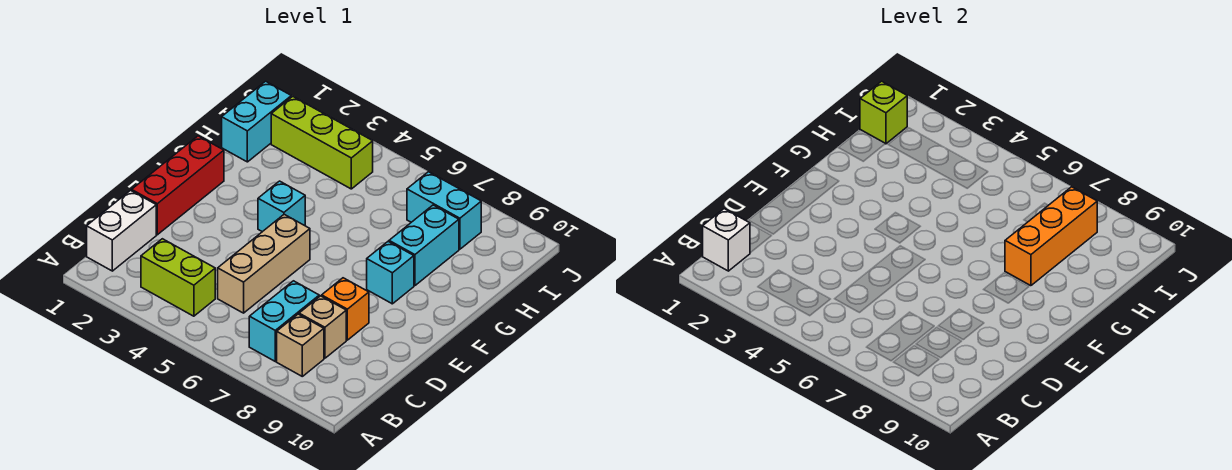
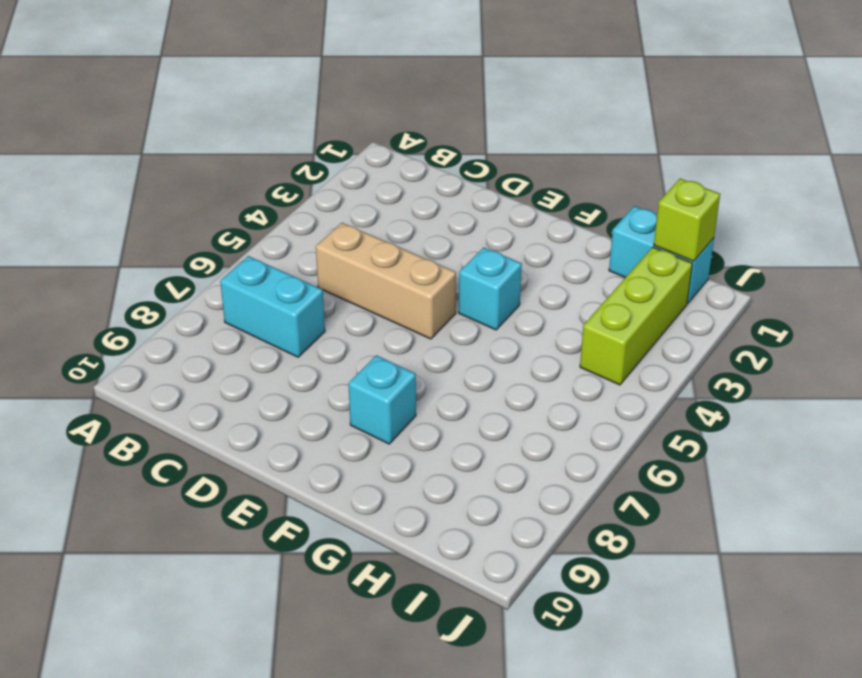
none -> white 1x2 brick [87,190,156,271]
none -> lime 1x2 brick [141,239,215,316]
none -> tan 1x1 brick [277,314,324,376]

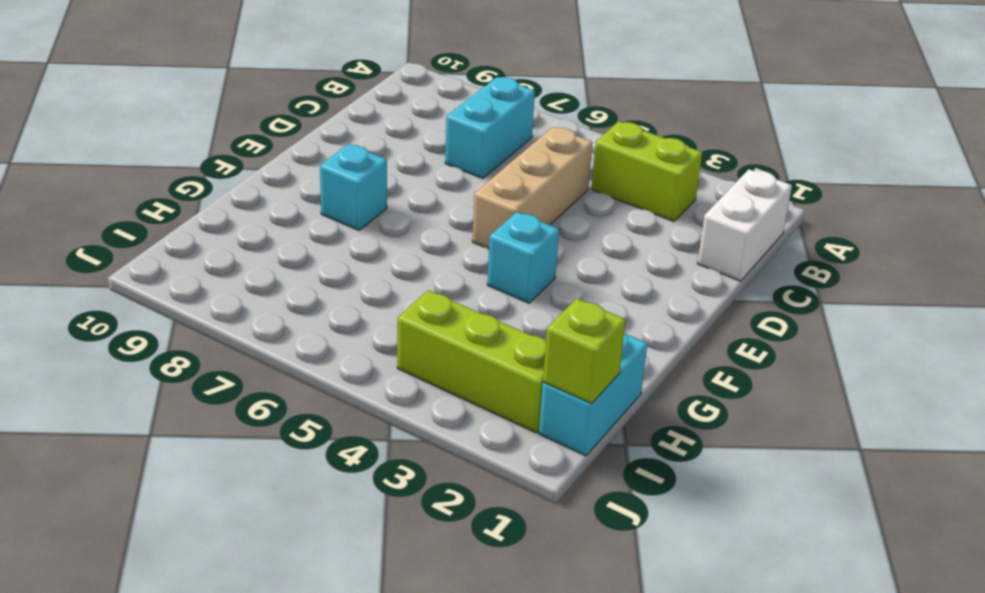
none -> tan 1x1 brick [277,314,324,376]
none -> tan 1x1 brick [299,296,346,358]
none -> red 1x3 brick [132,136,224,235]

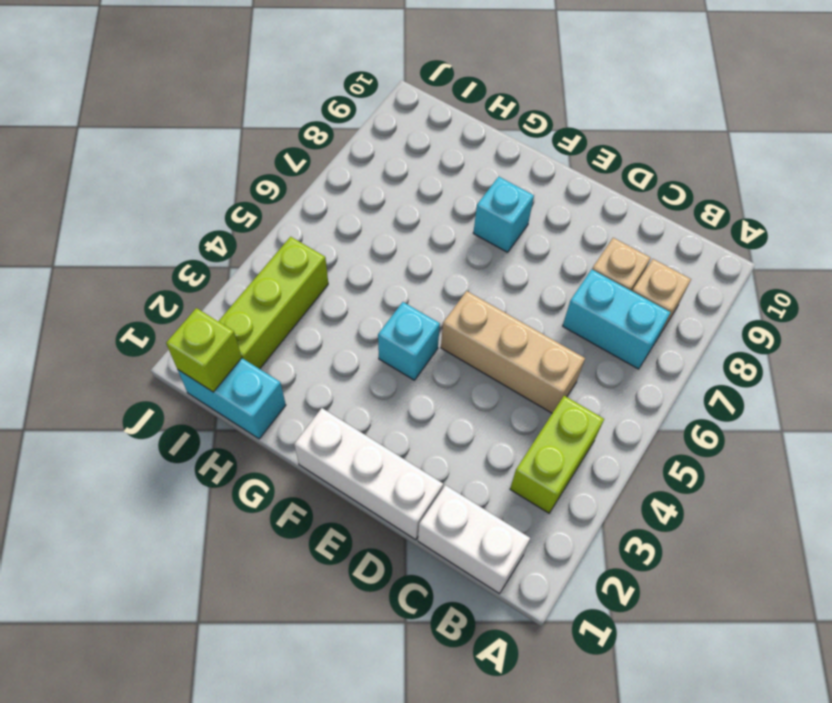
white 1x3 brick [294,408,443,540] -> red 1x3 brick [132,136,224,235]
none -> orange 1x1 brick [322,278,369,340]
none -> cyan 1x2 brick [389,205,459,286]
none -> cyan 1x2 brick [407,172,481,249]

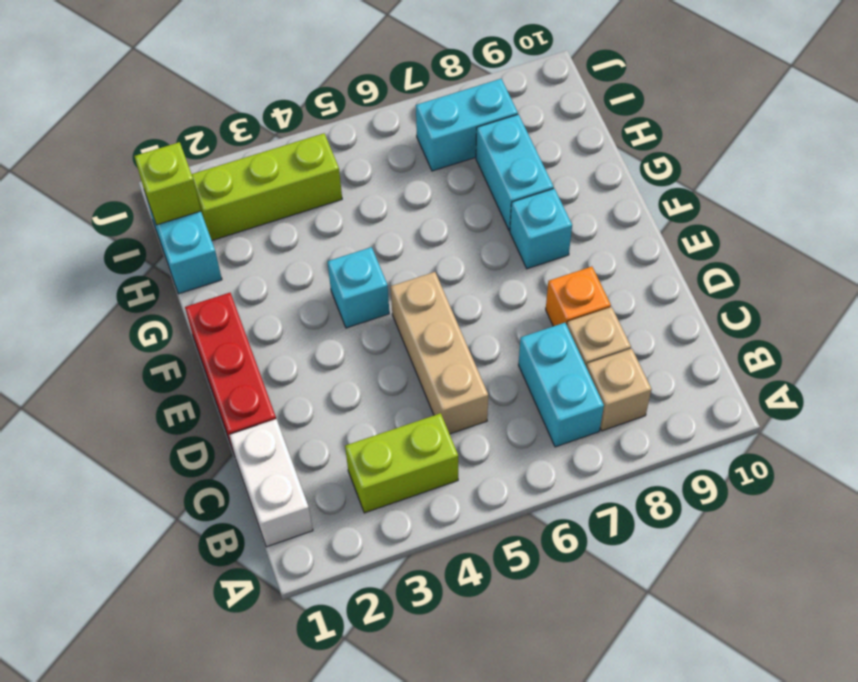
none -> white 1x1 brick [703,209,750,271]
none -> orange 1x3 brick [1005,187,1097,286]

